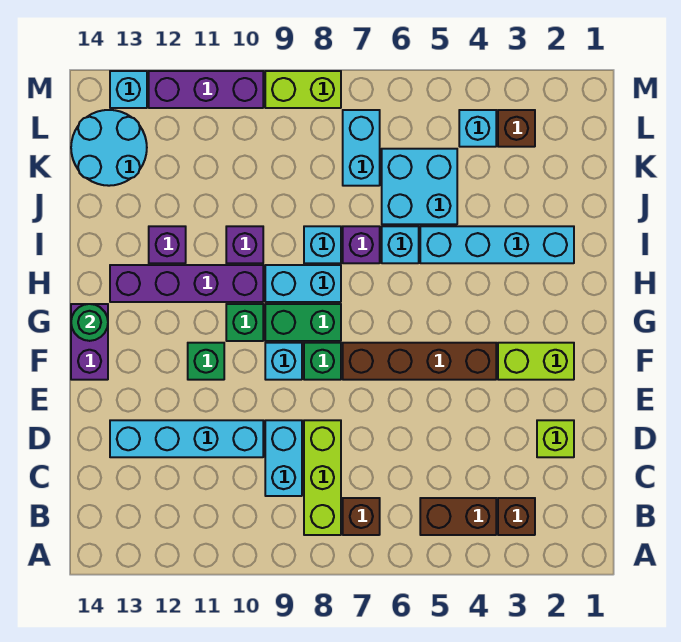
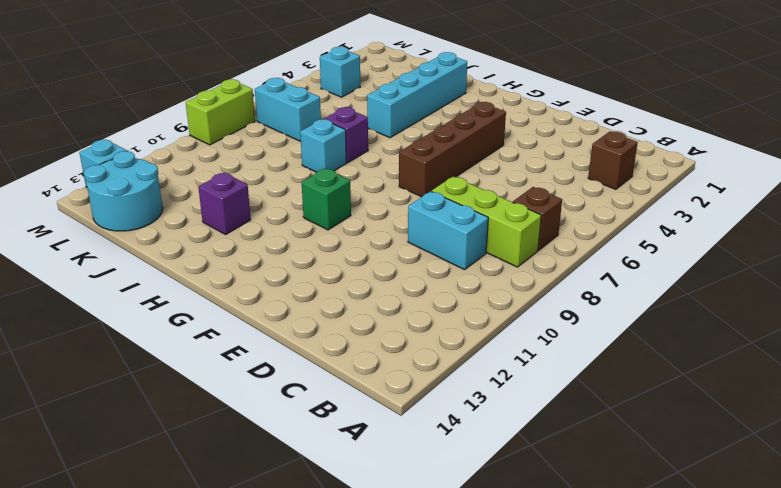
none -> brown 1x2 brick [420,498,496,535]
none -> lime 1x1 brick [537,420,574,457]
none -> cyan 1x4 brick [110,420,263,457]
none -> lime 1x2 brick [498,343,574,380]

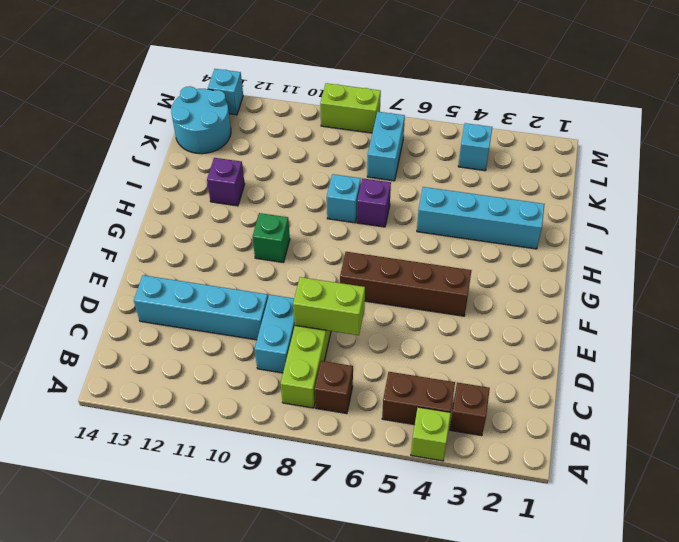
lime 1x1 brick [411,407,451,461] -> lime 1x1 brick moved to [537,420,574,457]
lime 1x2 brick [293,277,365,335] -> lime 1x2 brick moved to [498,343,574,380]
none -> green 1x1 brick [304,343,341,380]
none -> cyan 1x1 brick [265,343,302,380]
none -> green 1x1 brick [188,343,224,380]
none -> purple 1x2 brick [71,304,108,380]

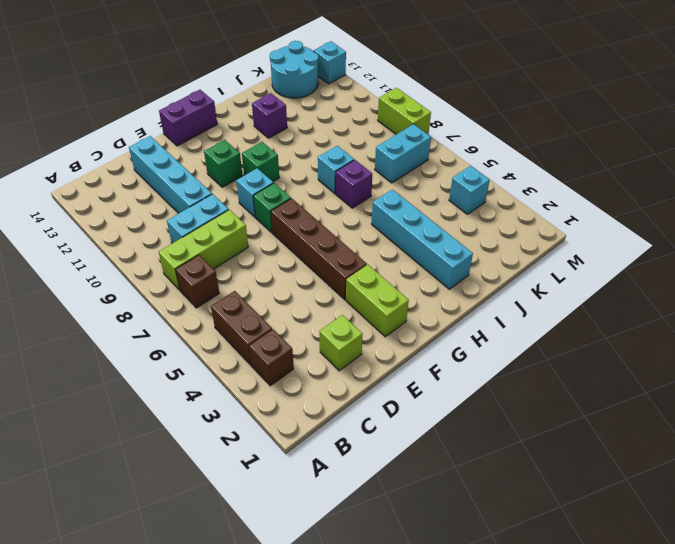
none -> green 1x2 brick [265,304,341,341]
none -> cyan 1x2 brick [265,265,341,302]
none -> purple 1x4 brick [110,265,263,302]
none -> cyan 1x1 brick [382,226,419,263]

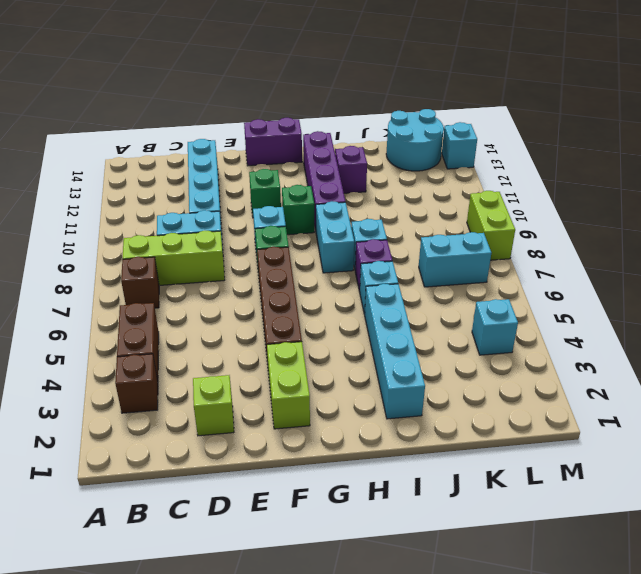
none -> green 1x2 brick [265,304,341,341]
none -> purple 1x1 brick [226,226,263,263]
none -> cyan 2x2 brick [382,149,457,224]
none -> brown 1x1 brick [498,110,535,147]

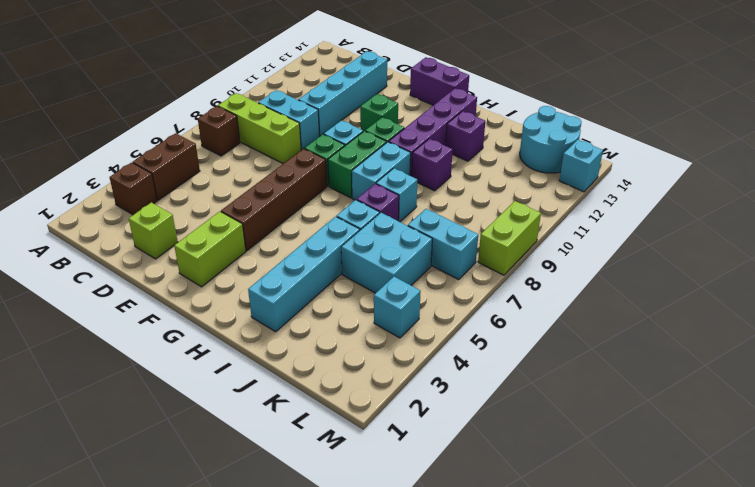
none -> brown 1x1 brick [498,110,535,147]
none -> purple 1x3 brick [149,71,263,108]
none -> green 1x1 round brick [71,304,108,341]

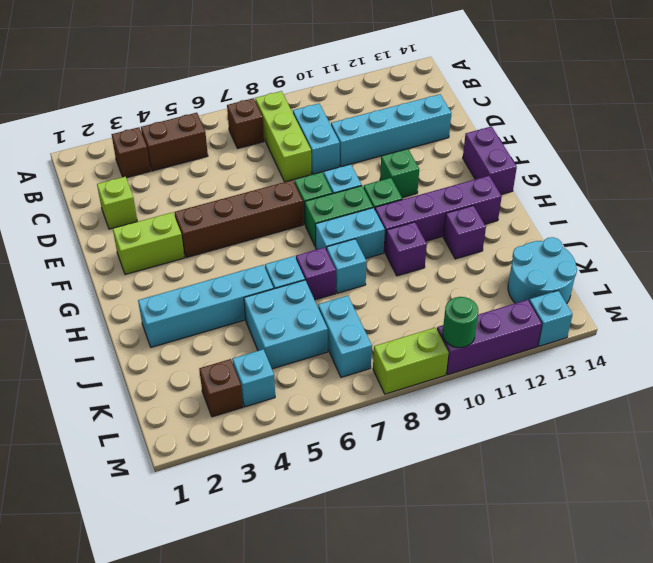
green 1x1 round brick [442,297,478,348] -> green 1x1 round brick moved to [71,304,108,341]

